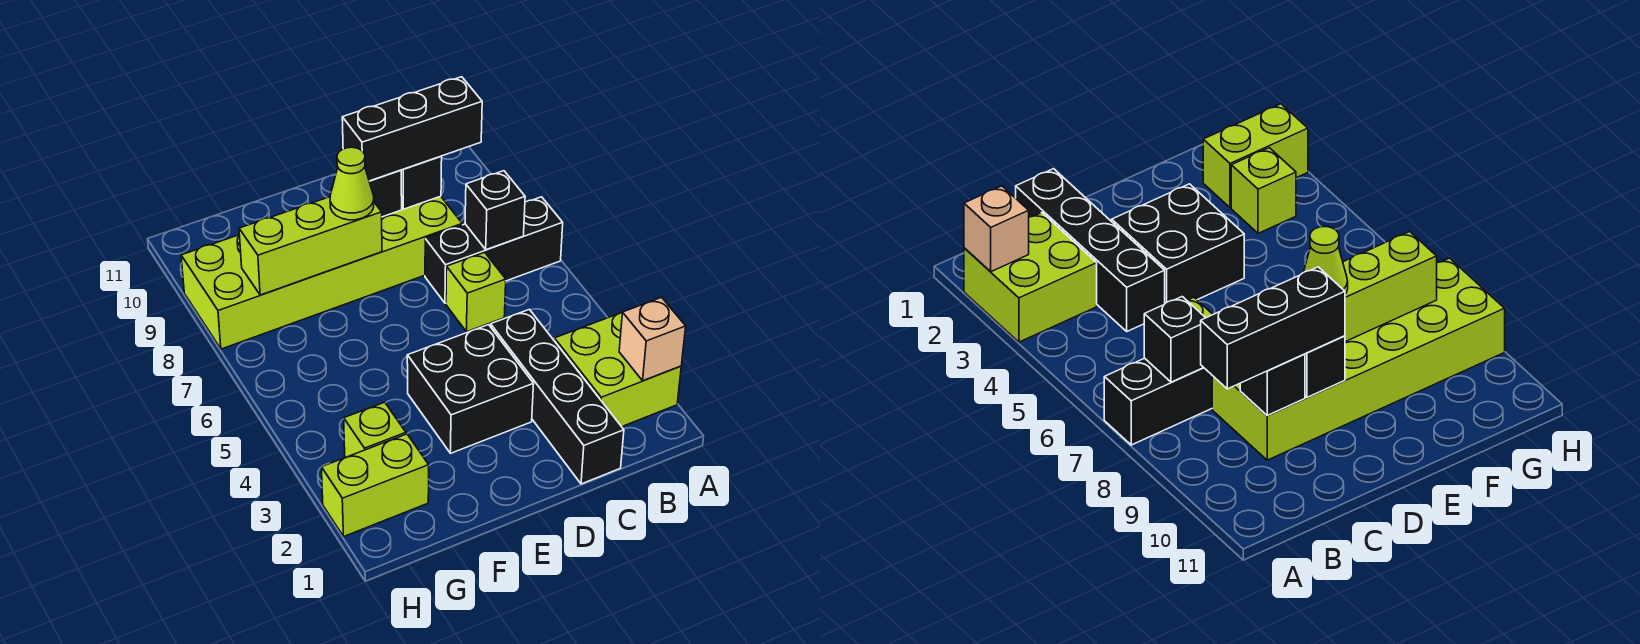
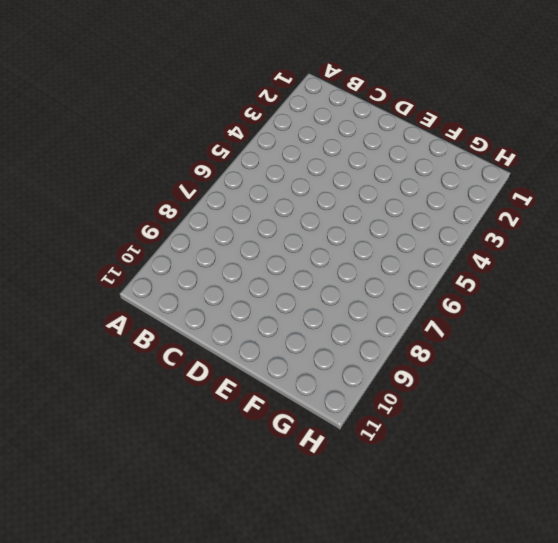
none -> lime 2x2 brick [554,313,681,427]
none -> black 1x3 brick [425,197,563,303]
none -> black 1x4 brick [491,309,624,484]

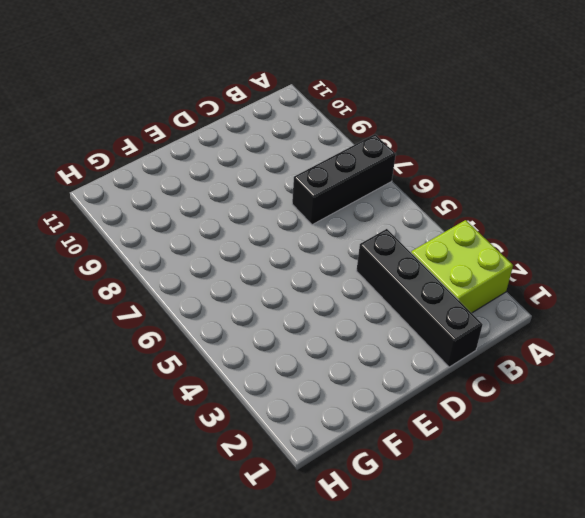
none -> lime 1x1 brick [446,252,506,332]
none -> lime 2x6 brick [181,196,462,349]
none -> black 2x2 brick [407,325,534,453]

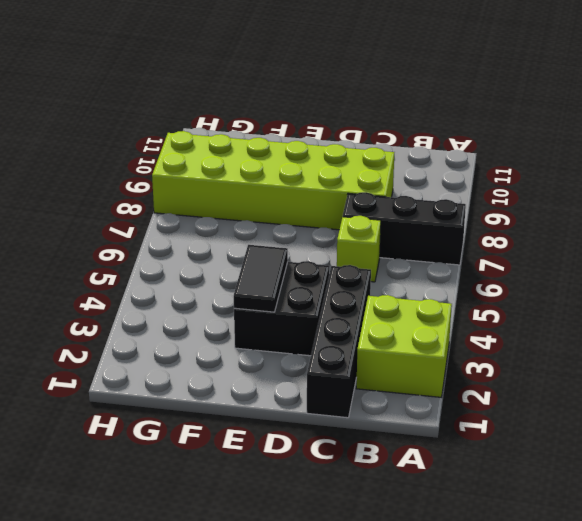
black 1x2 tile [234,245,288,312] -> none
none -> lime 1x2 brick [321,434,429,537]
none -> lime 1x1 brick [344,402,406,457]
none -> tan 1x1 brick [619,297,686,381]

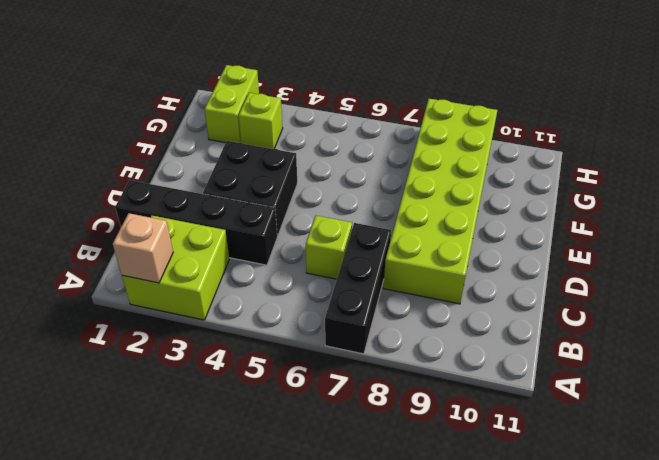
none -> black 1x1 brick [465,171,525,250]
none -> black 1x1 brick [401,156,442,209]
none -> black 1x1 brick [369,170,402,217]

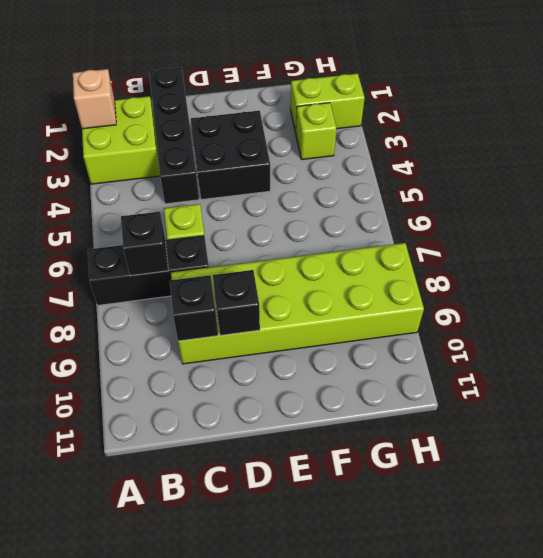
none -> lime 1x3 brick [239,197,382,295]
none -> black 1x3 brick [342,77,482,181]
none -> lime 1x1 cone [330,147,374,220]

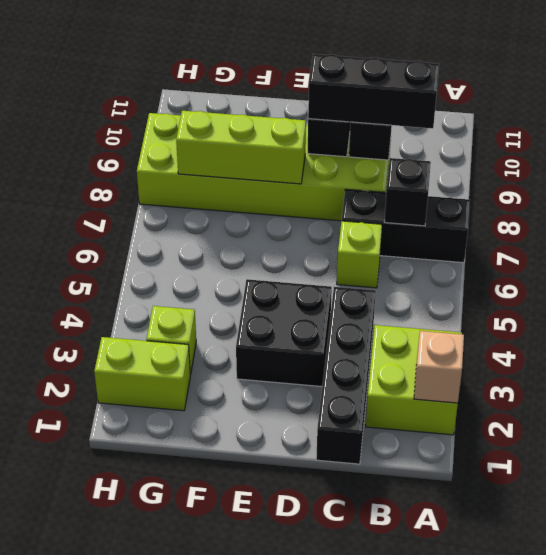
none -> lime 1x1 cone [330,147,374,220]

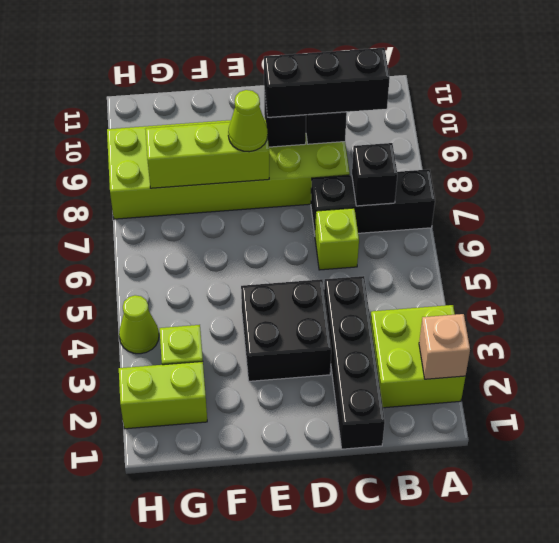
lime 1x1 cone [119,295,159,354] -> none

